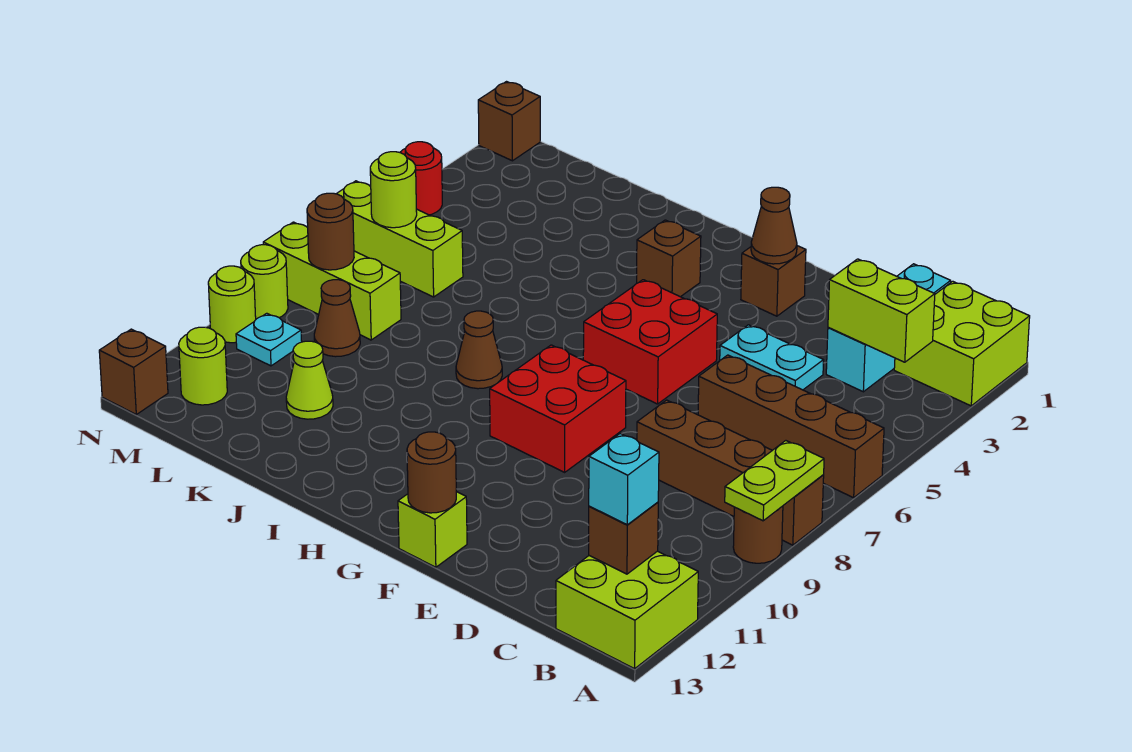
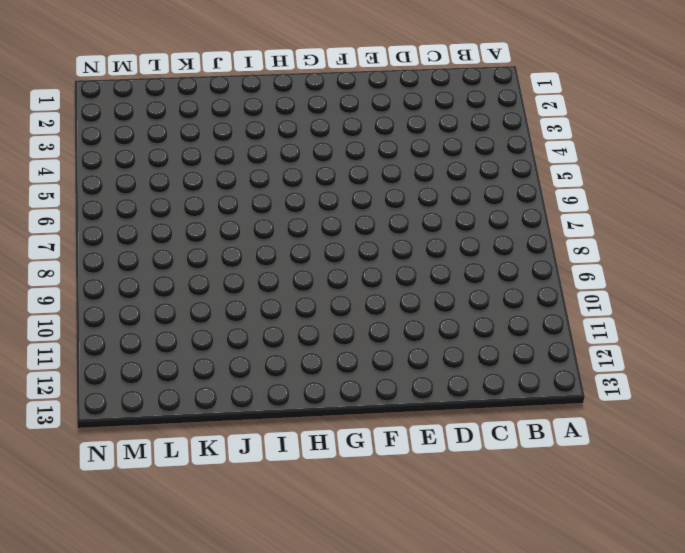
none -> lime 2x2 brick [894,281,1030,406]
none -> brown 1x4 brick [698,355,884,498]
none -> brown 1x4 brick [637,400,824,545]
none -> brown 1x1 round brick [733,506,783,563]

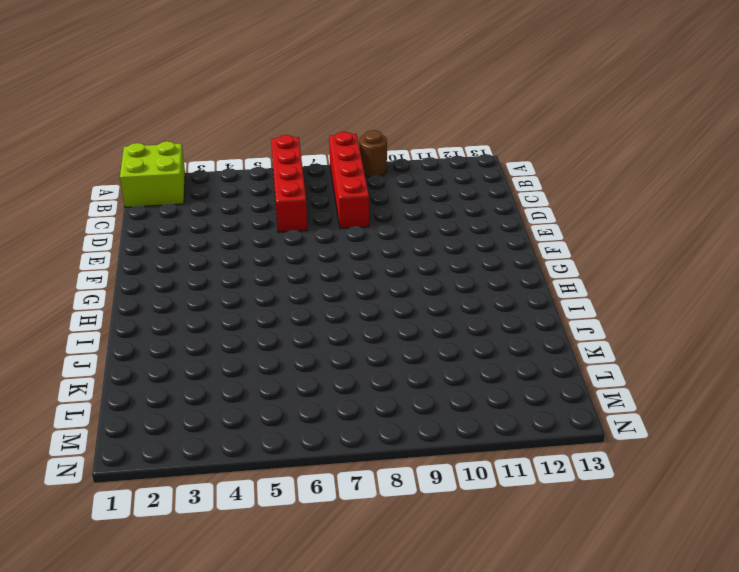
red 1x4 brick [271,135,307,232] -> brown 1x4 brick [698,355,884,498]
red 1x4 brick [329,132,369,228] -> brown 1x4 brick [637,400,824,545]
none -> lime 2x2 brick [556,551,698,669]
none -> cyan 1x3 brick [826,264,951,392]
none -> cyan 1x2 plate [720,325,824,390]
none -> brown 1x1 brick [741,246,806,316]

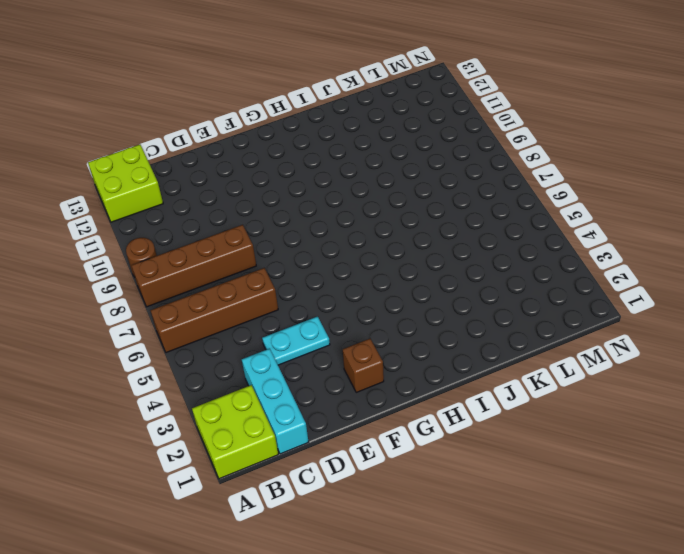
none -> red 2x2 brick [583,280,717,404]
none -> red 2x2 brick [490,345,626,472]
none -> lime 1x1 brick [398,492,467,567]
none -> brown 1x1 brick [637,220,701,297]

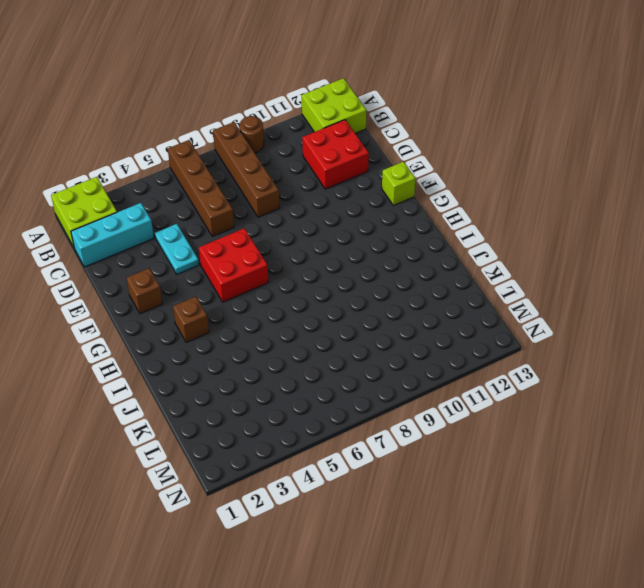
red 2x2 brick [302,120,369,189] -> red 2x2 brick moved to [490,345,626,472]
none -> brown 1x1 cone [456,311,502,389]
none -> lime 1x1 cone [286,341,333,419]
none -> lime 1x3 brick [337,181,463,297]
none -> lime 1x3 brick [263,222,401,340]

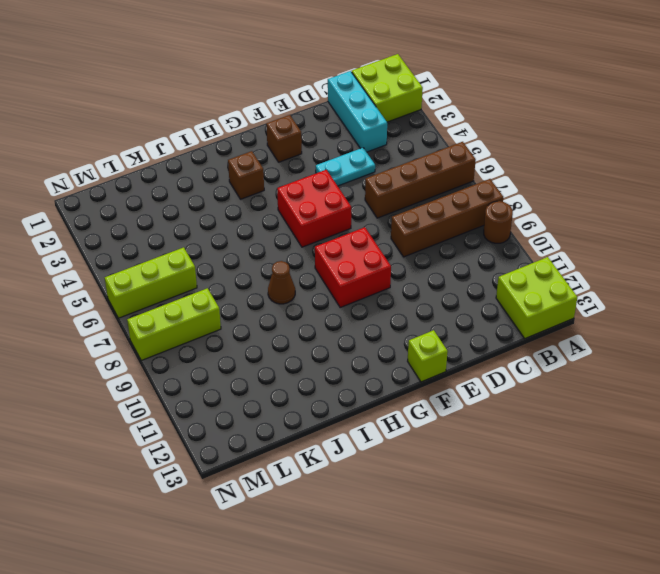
none -> lime 1x1 cone [286,341,333,419]
none -> brown 1x1 cone [314,280,360,357]
none -> cyan 1x1 plate [236,313,302,366]
none -> lime 1x1 round brick [179,327,227,405]

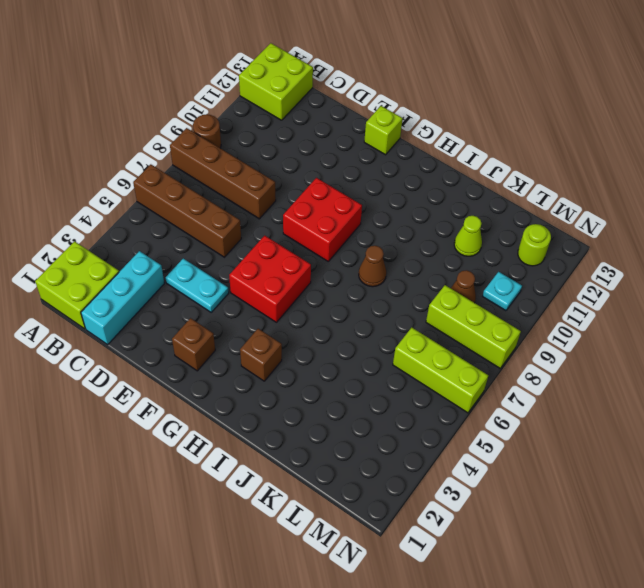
none -> brown 1x1 brick [478,82,540,161]
none -> red 1x1 round brick [400,142,442,215]
none -> lime 1x1 round brick [241,245,288,319]
none -> lime 1x1 round brick [208,266,256,343]

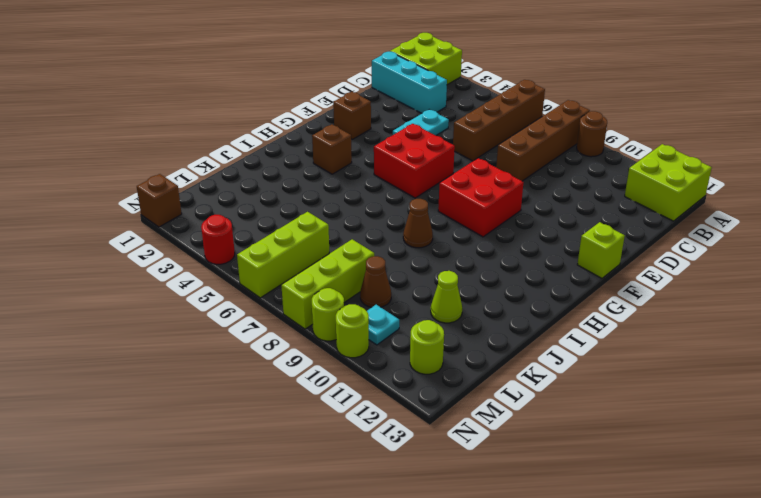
none -> brown 1x1 brick [99,329,168,414]
none -> lime 1x2 plate [725,441,824,521]
none -> lime 1x2 brick [828,259,935,362]
none -> brown 1x1 brick [589,502,658,574]

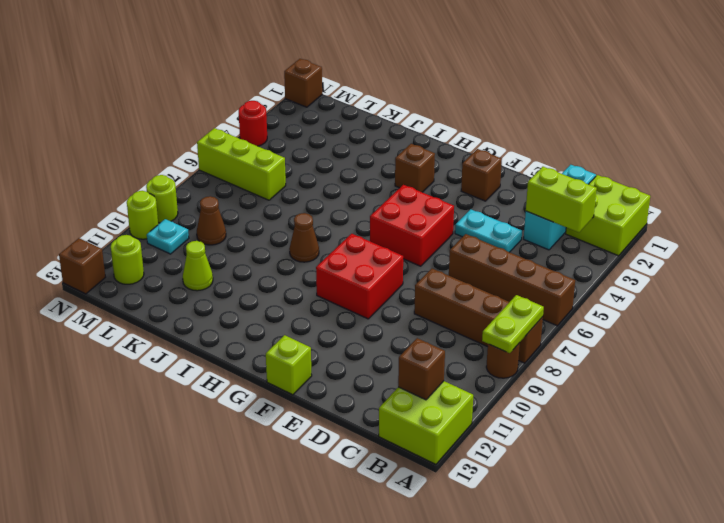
none -> lime 1x3 brick [263,222,401,340]
none -> brown 1x1 cone [751,187,797,264]
none -> brown 1x1 round brick [407,432,456,513]
none -> lime 1x1 round brick [370,152,417,228]

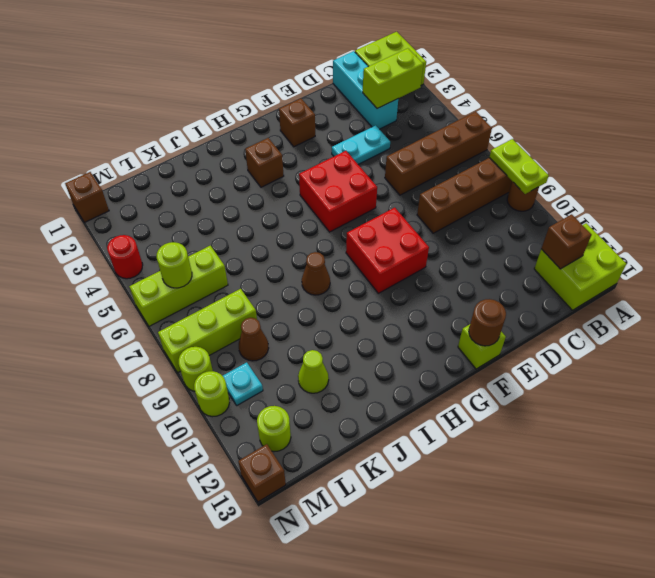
none -> brown 1x1 cone [751,187,797,264]
none -> brown 1x1 round brick [307,193,354,270]
none -> cyan 1x1 brick [589,434,659,525]

